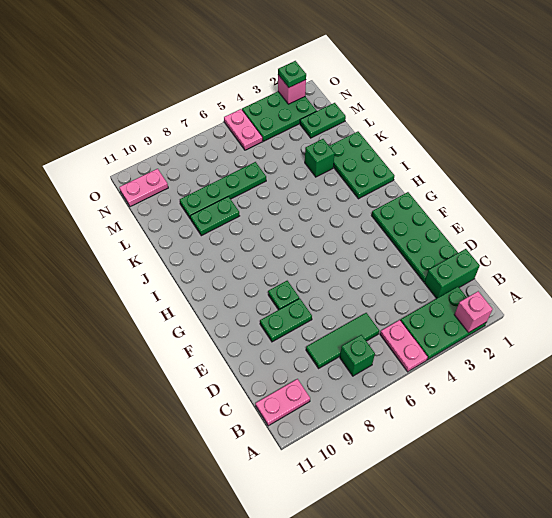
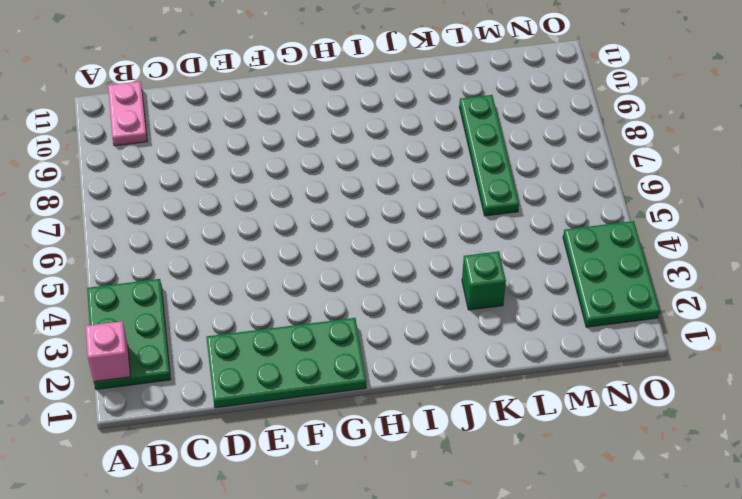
none -> pink 1x2 plate [380,320,428,372]
none -> green 1x1 brick [340,335,375,376]
none -> green 1x2 brick [425,249,480,299]

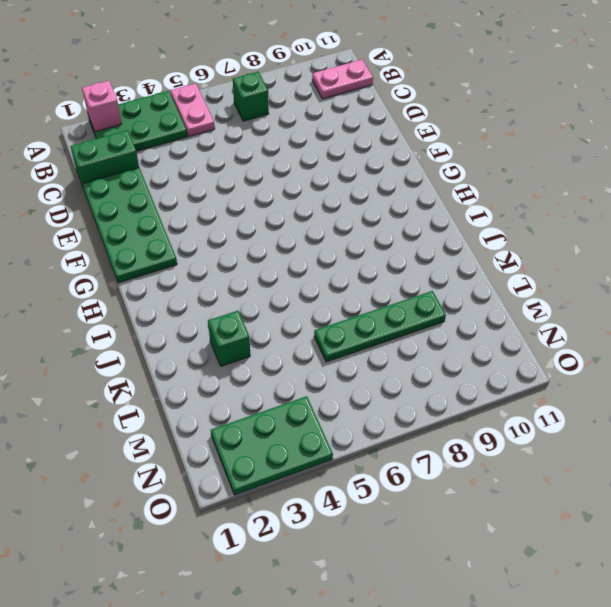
none -> green 1x3 tile [306,313,379,368]
none -> green 1x2 plate [260,298,312,342]
none -> green 1x1 plate [268,281,299,310]

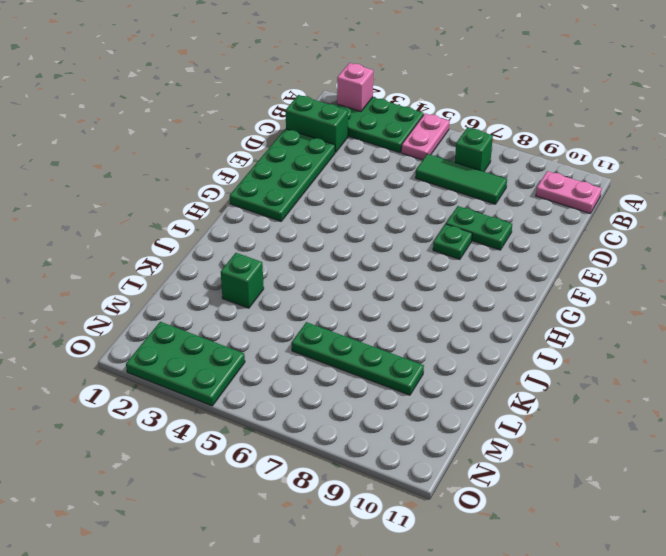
none -> green 2x3 plate [329,132,394,199]
none -> green 1x2 plate [190,196,239,236]
none -> green 1x2 plate [300,103,346,138]

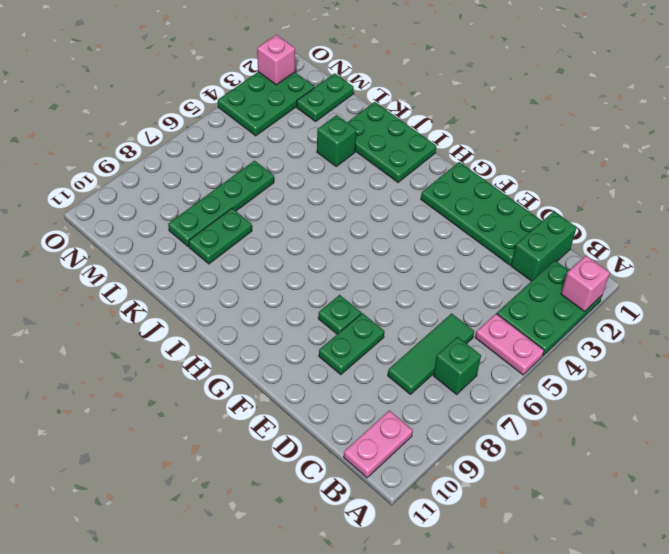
none -> pink 1x2 plate [224,109,262,150]
none -> pink 1x2 plate [119,169,168,207]
none -> green 1x1 plate [278,61,306,87]

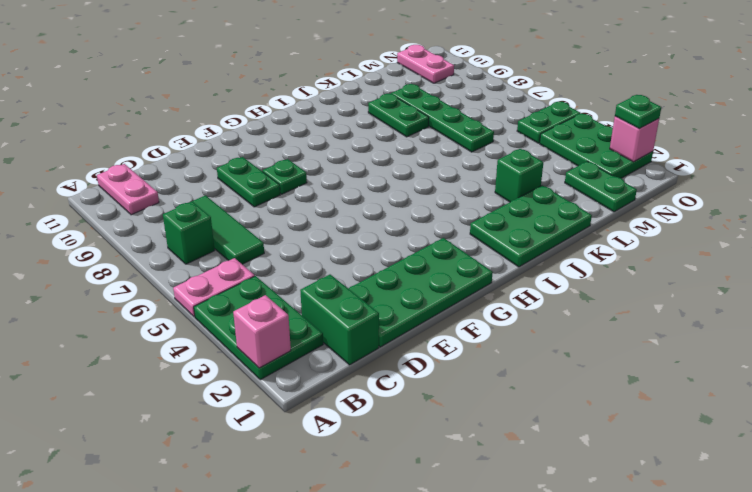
green 1x2 plate [517,102,581,143] -> pink 1x2 plate [224,109,262,150]

